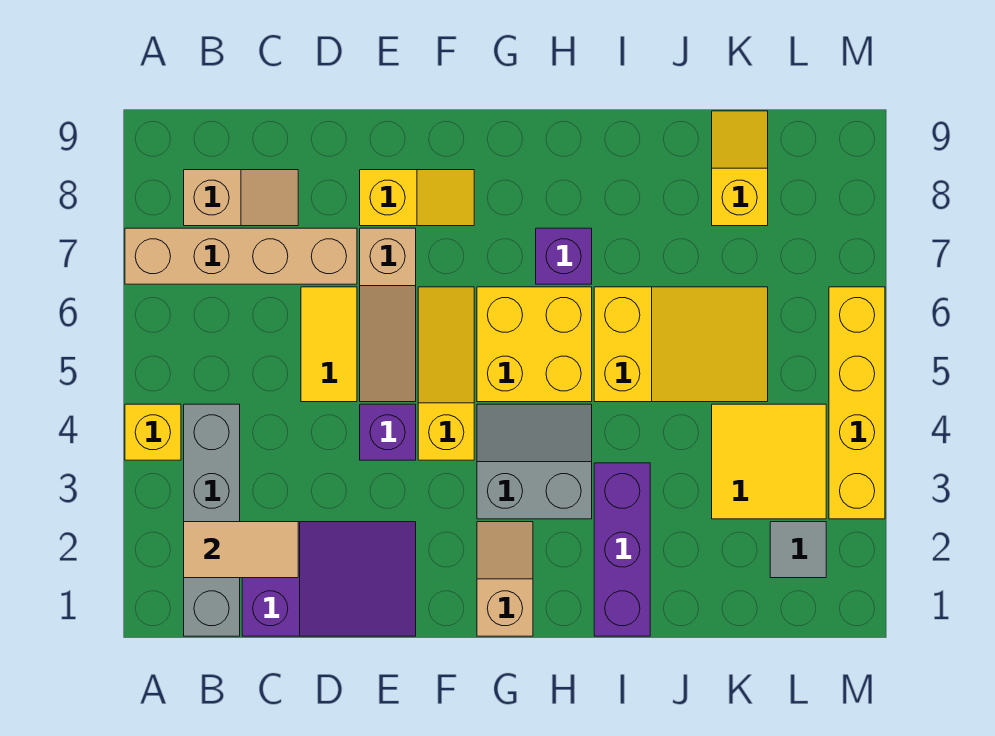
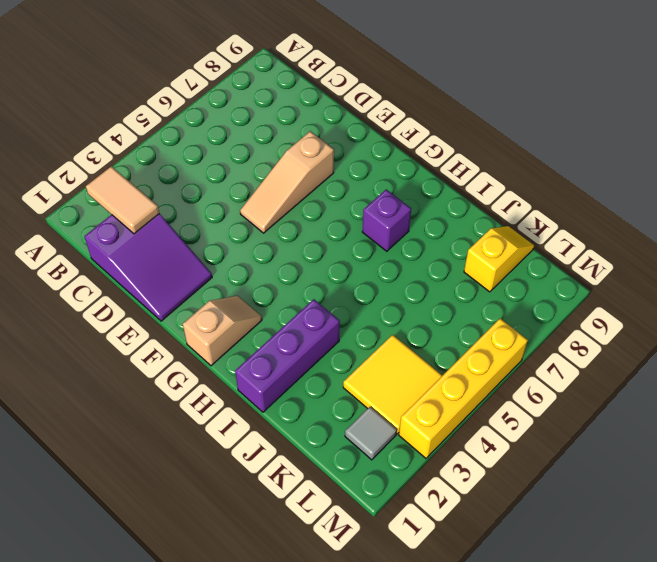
none -> yellow 1x1 brick [125,404,181,460]
none -> tan 1x4 brick [125,228,357,284]
none -> grey 1x4 brick [184,404,240,636]

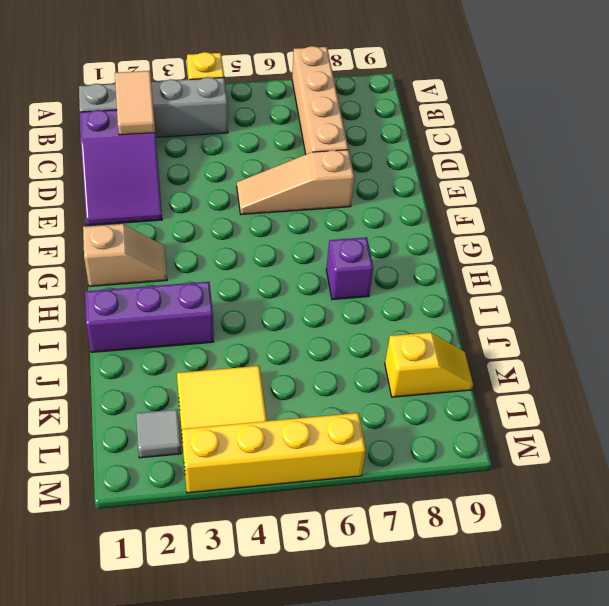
none -> tan 1x2 slope [184,170,298,226]
none -> yellow 1x2 tile [301,287,357,402]
none -> purple 1x1 brick [360,404,416,460]

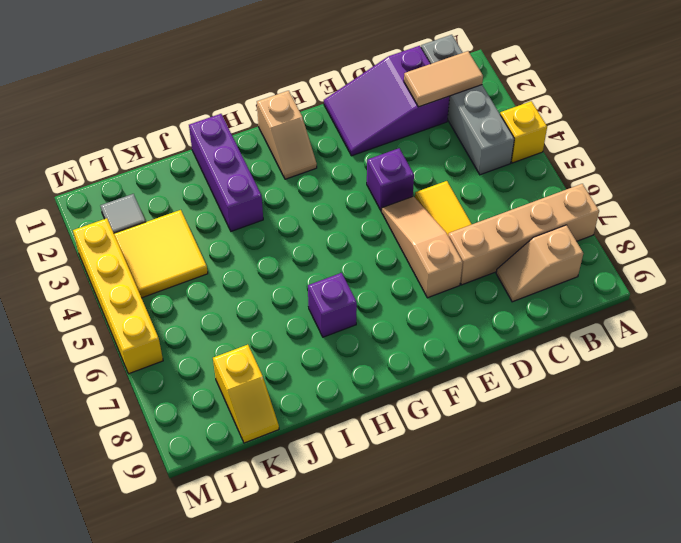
none -> yellow 1x2 slope [360,170,474,226]
none -> yellow 1x3 slope [418,287,474,460]
none -> grey 2x2 slope [477,404,592,519]

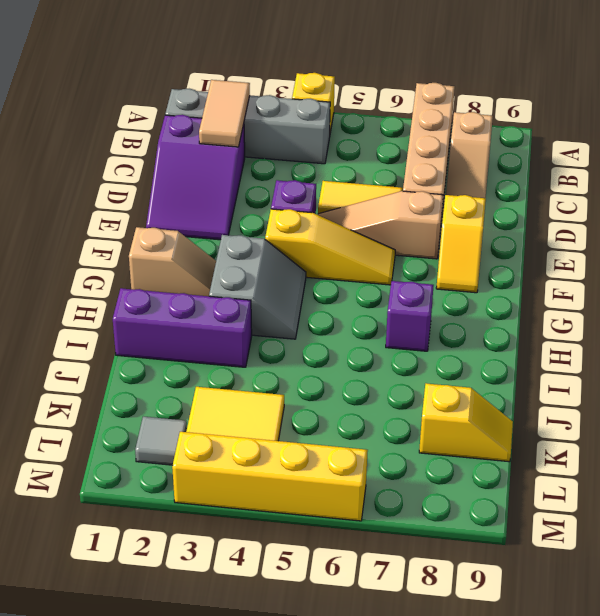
none -> yellow 2x2 brick [477,287,592,402]
none -> yellow 2x3 slope [594,287,768,402]

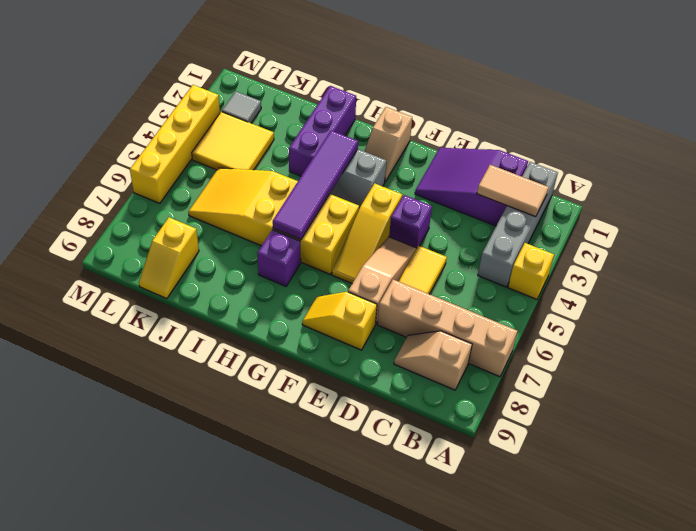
purple 1x4 tile [273,130,358,240] -> none

